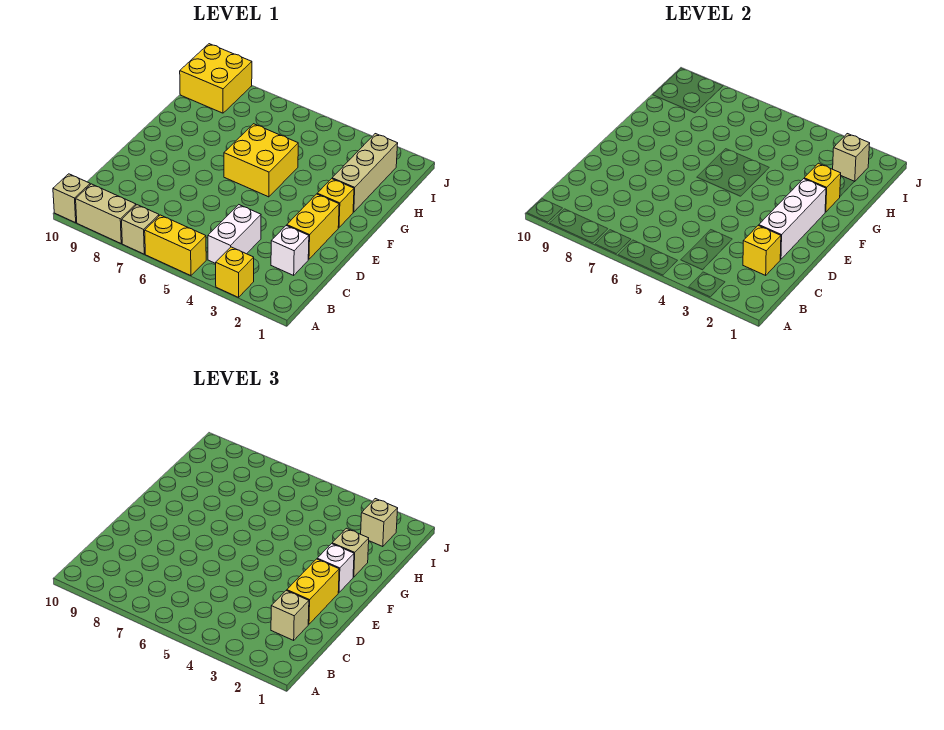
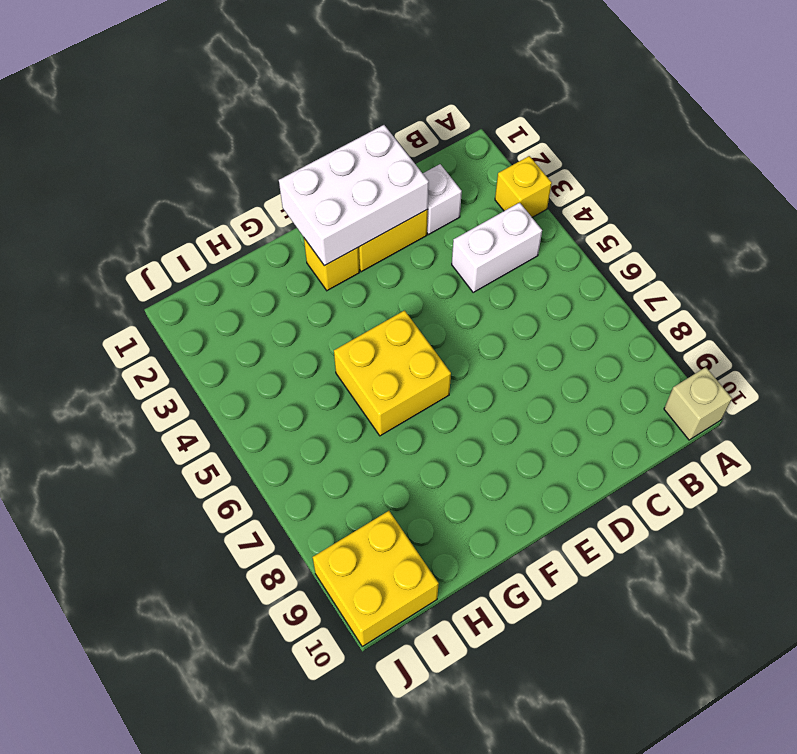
white 2x3 brick [279,125,429,266] -> white 1x3 brick [759,179,826,259]
none -> yellow 1x2 brick [145,215,206,276]
none -> tan 1x1 brick [122,205,159,254]
none -> tan 1x2 brick [76,184,136,243]

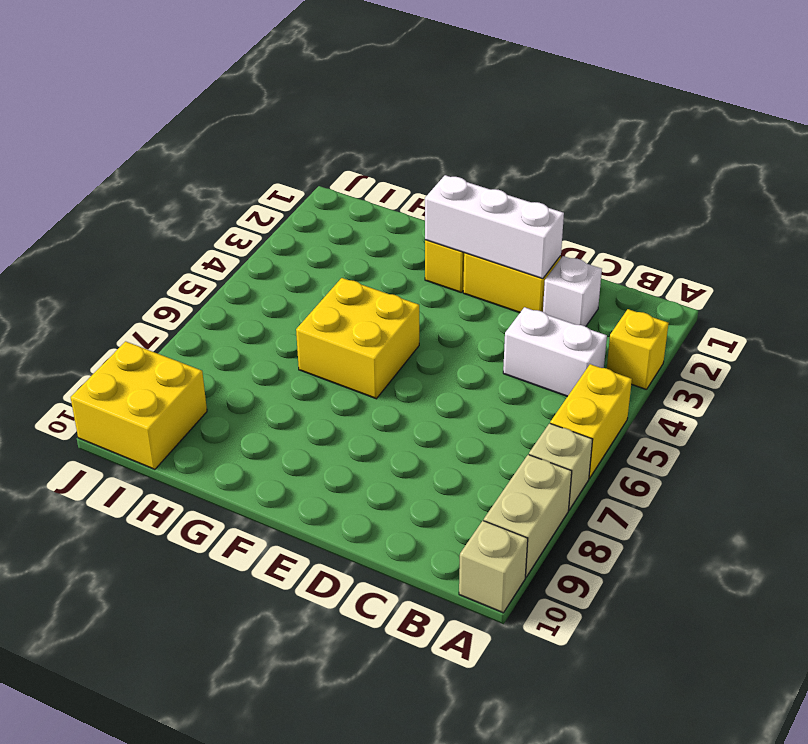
none -> tan 1x3 brick [332,134,398,212]
none -> yellow 1x1 brick [743,225,781,275]
none -> yellow 1x1 brick [804,163,841,212]

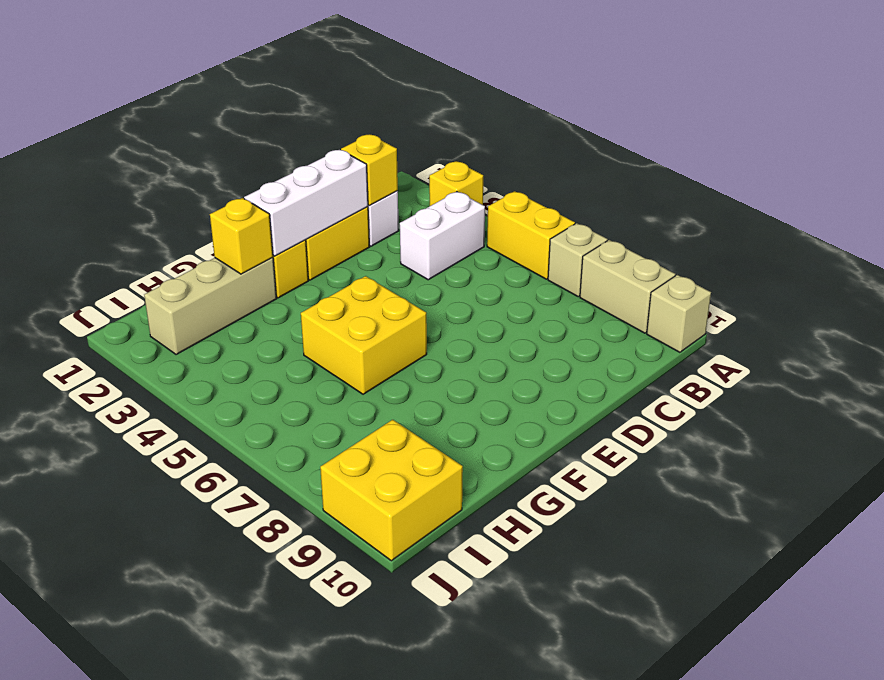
none -> tan 1x1 brick [833,134,870,182]
none -> tan 1x1 brick [271,590,309,640]
none -> yellow 1x2 brick [287,559,339,624]

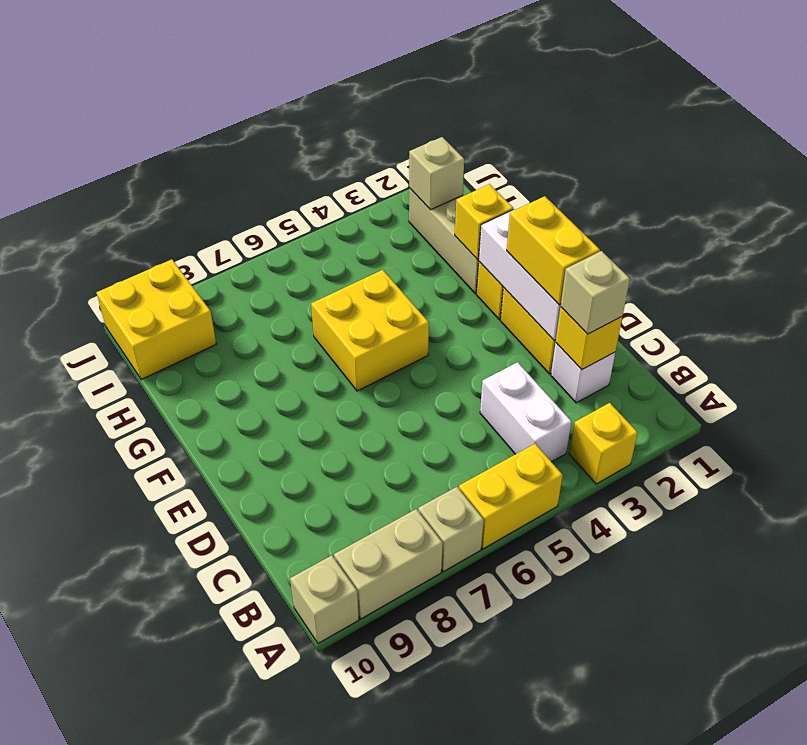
none -> white 1x1 brick [317,544,354,593]
none -> tan 1x1 brick [332,528,369,577]
none -> tan 1x1 brick [361,499,398,546]

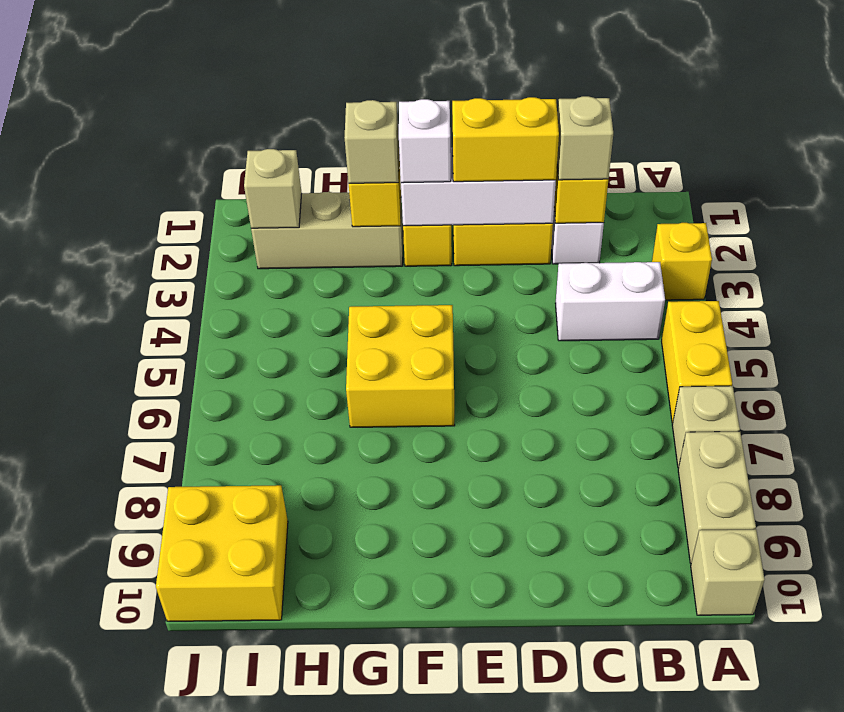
none -> tan 1x1 brick [361,499,398,546]

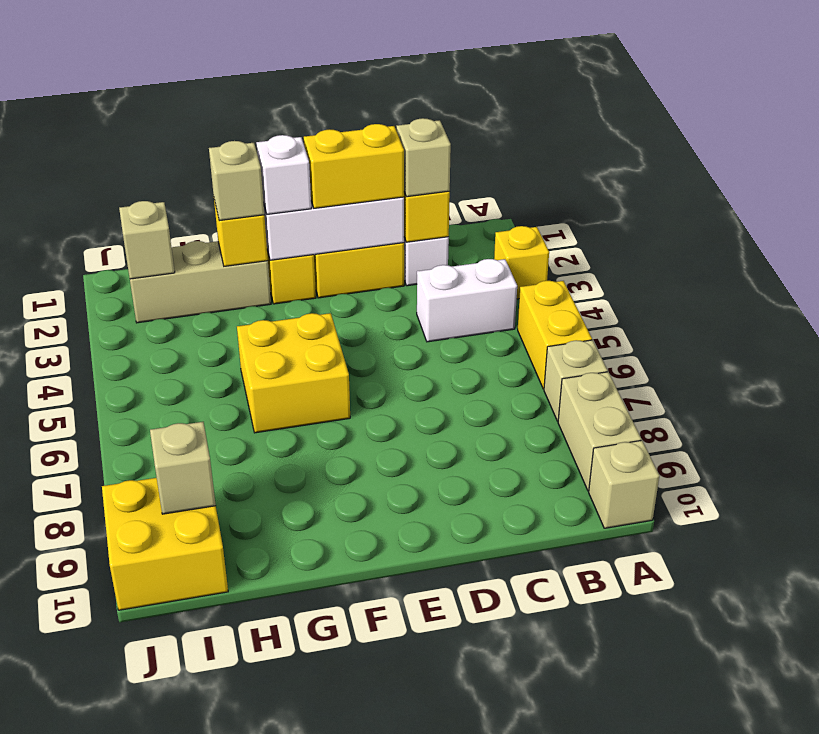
tan 1x1 brick [150,422,216,514] -> tan 1x1 brick moved to [361,499,398,546]

